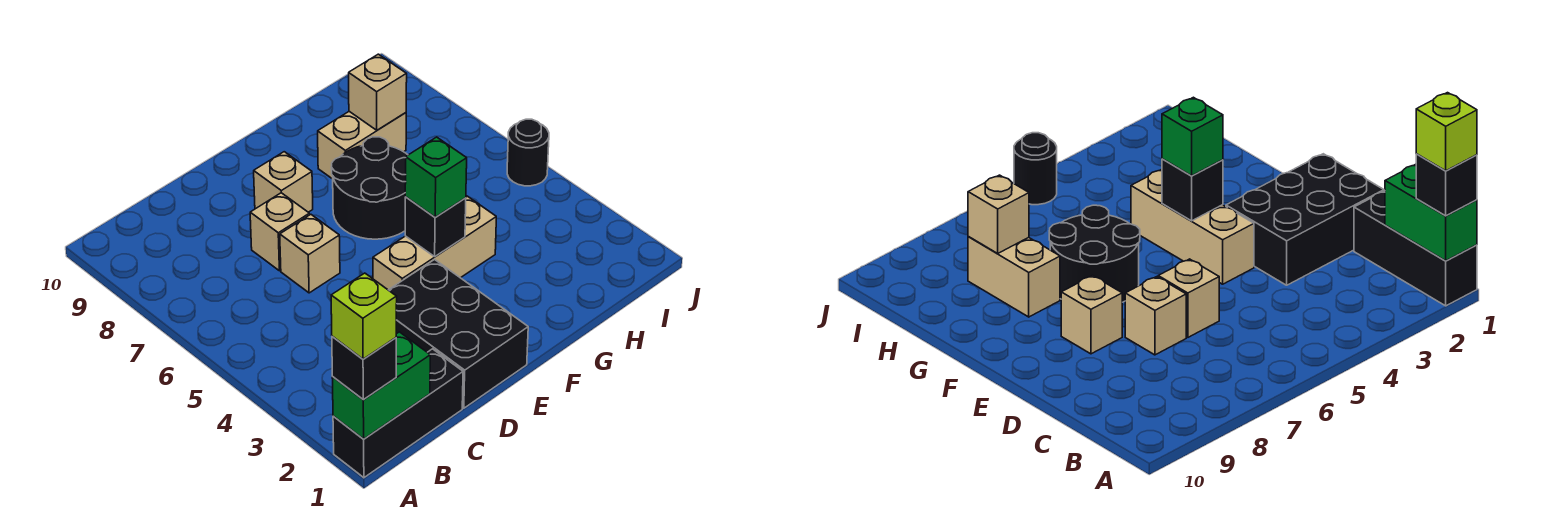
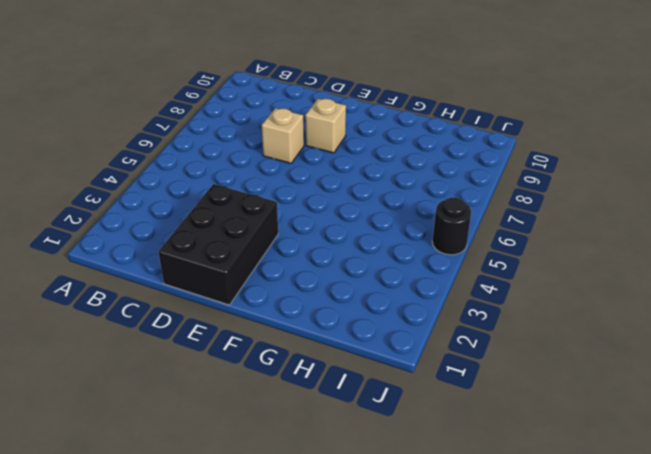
none -> black 1x3 brick [333,349,463,478]
none -> tan 1x1 brick [280,214,340,293]
none -> tan 1x3 brick [373,196,496,290]

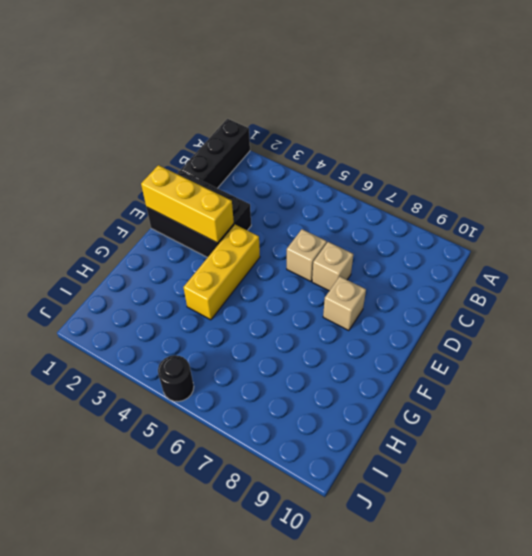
yellow 1x3 brick [141,165,234,243] -> none
yellow 1x3 brick [183,225,260,320] -> tan 1x3 brick [373,196,496,290]
none -> black 2x2 round brick [331,137,408,239]
none -> tan 1x2 brick [318,111,406,179]
none -> green 1x2 brick [332,332,430,439]

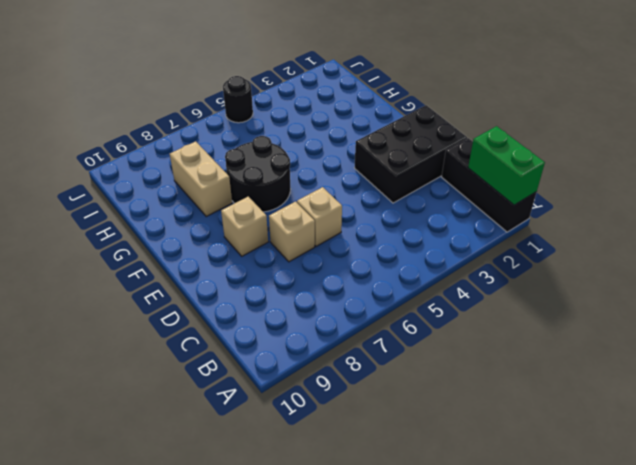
none -> tan 1x3 brick [373,196,496,290]
none -> black 1x1 brick [405,197,466,257]
none -> tan 1x1 brick [349,54,407,130]

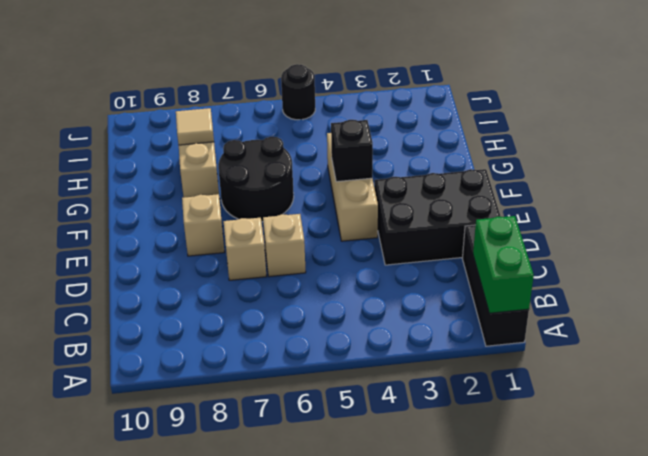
tan 1x1 tile [176,108,214,145] -> tan 1x1 brick [349,54,407,130]
none -> black 1x1 brick [332,336,396,400]
none -> green 1x1 brick [405,137,467,217]
none -> lime 1x1 brick [331,273,397,359]

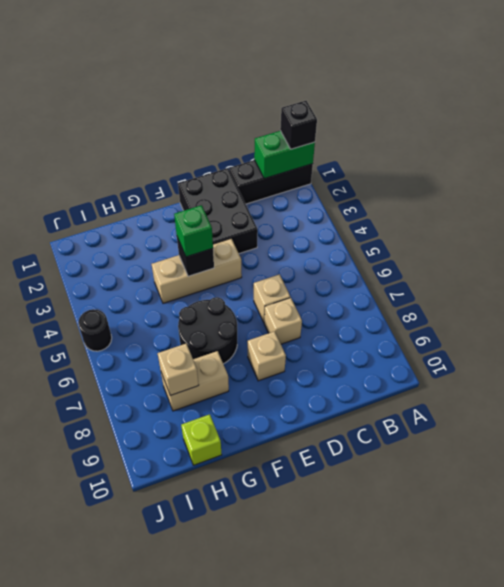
lime 1x1 brick [181,414,222,465] -> lime 1x1 brick moved to [331,273,397,359]

